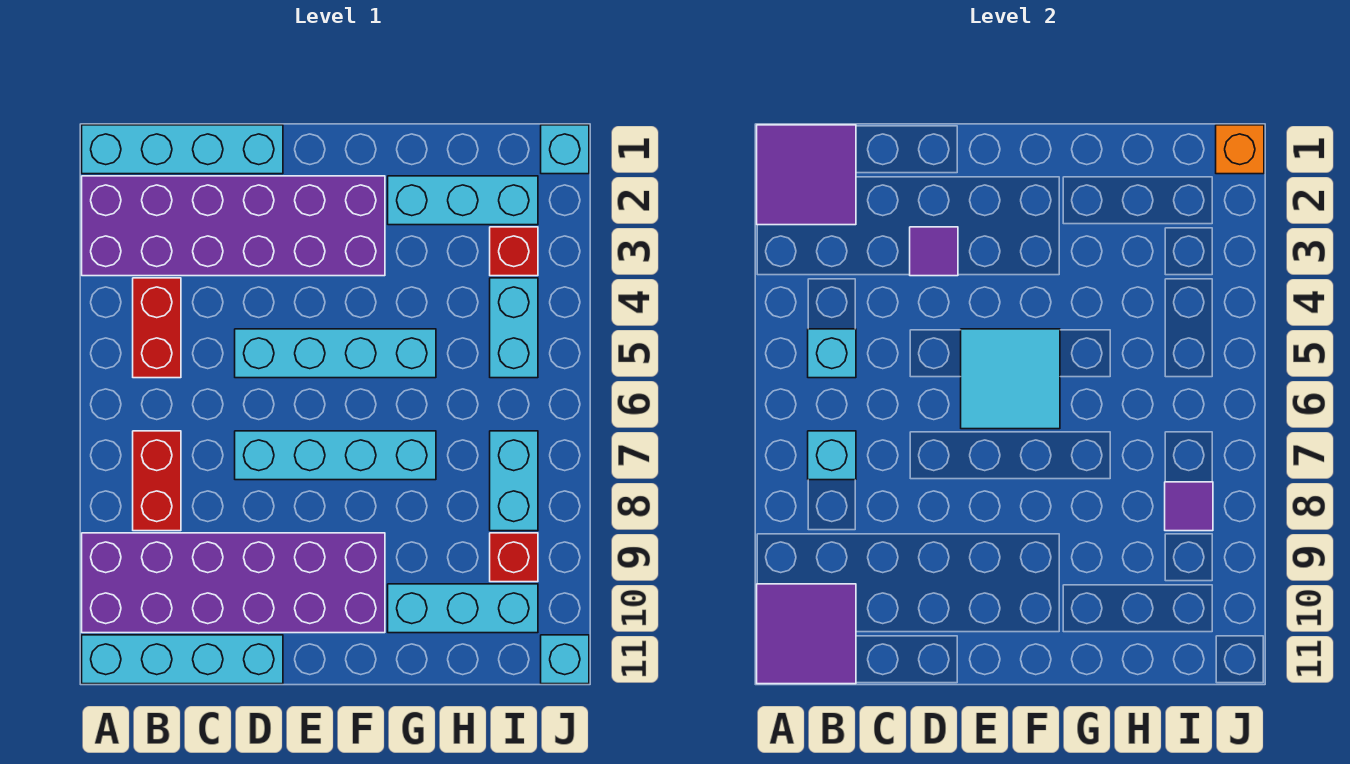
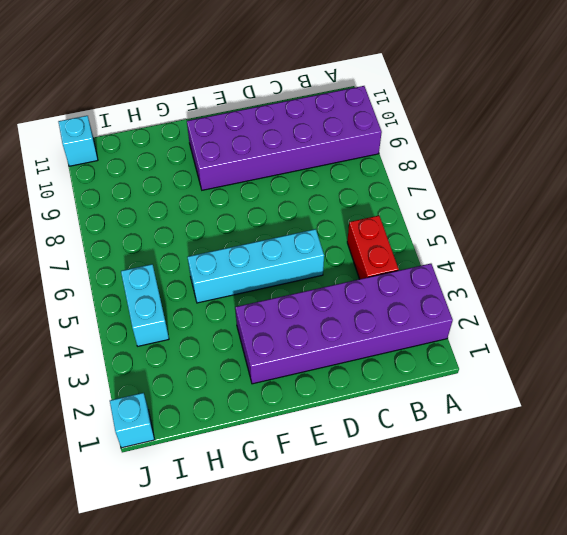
none -> cyan 1x4 brick [82,125,283,174]
none -> cyan 1x4 brick [82,635,283,684]
none -> red 1x2 brick [133,431,181,531]

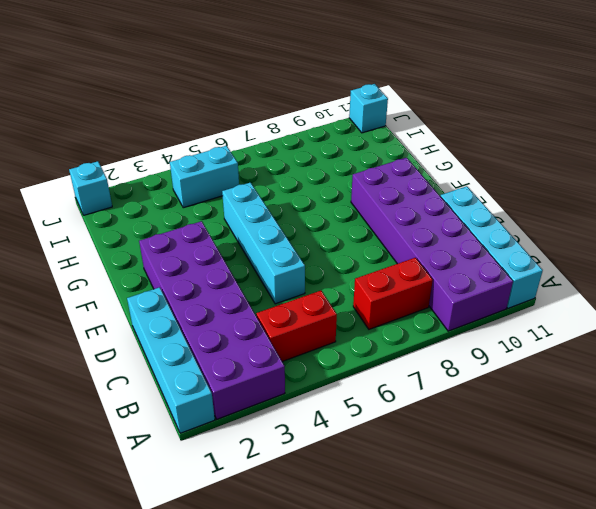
none -> cyan 1x4 brick [235,431,436,480]
none -> cyan 1x3 brick [388,176,538,225]
none -> cyan 1x3 brick [388,584,538,633]

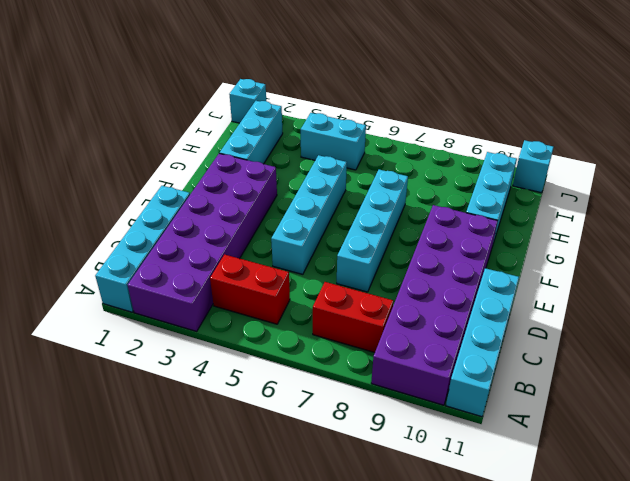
none -> red 1x1 brick [490,227,538,276]
none -> cyan 1x2 brick [490,431,538,531]
none -> red 1x1 brick [490,533,538,582]

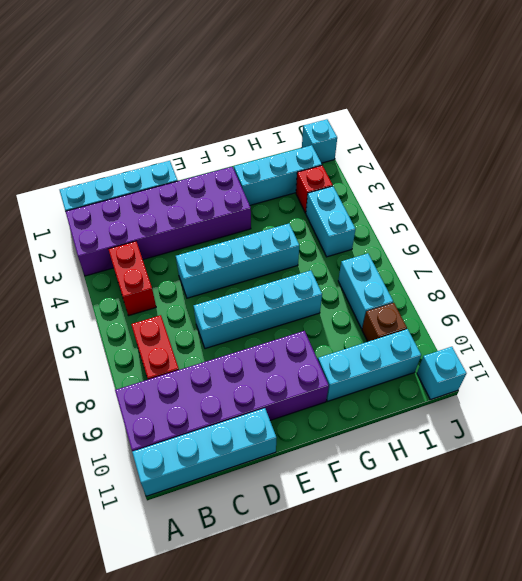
brown 1x1 brick [362,303,407,342] -> red 1x1 brick [490,533,538,582]
none -> purple 2x2 tile [757,125,856,225]
none -> purple 2x2 tile [757,584,856,684]
none -> cyan 1x1 brick [808,329,856,378]

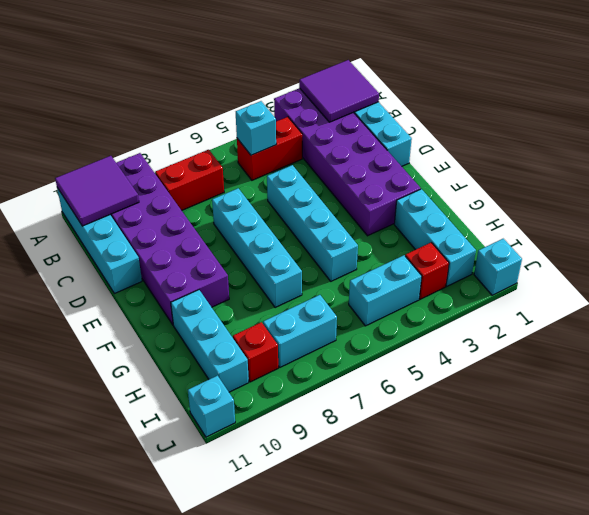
none -> cyan 1x1 brick [808,431,856,480]
none -> purple 1x1 tile [910,227,958,276]
none -> cyan 2x2 tile [961,329,1060,429]

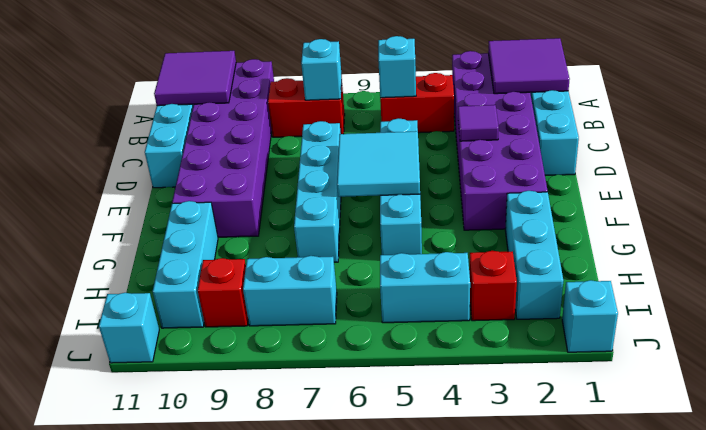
none -> purple 1x1 tile [1165,482,1213,531]
none -> orange 1x1 brick [1216,125,1264,174]

